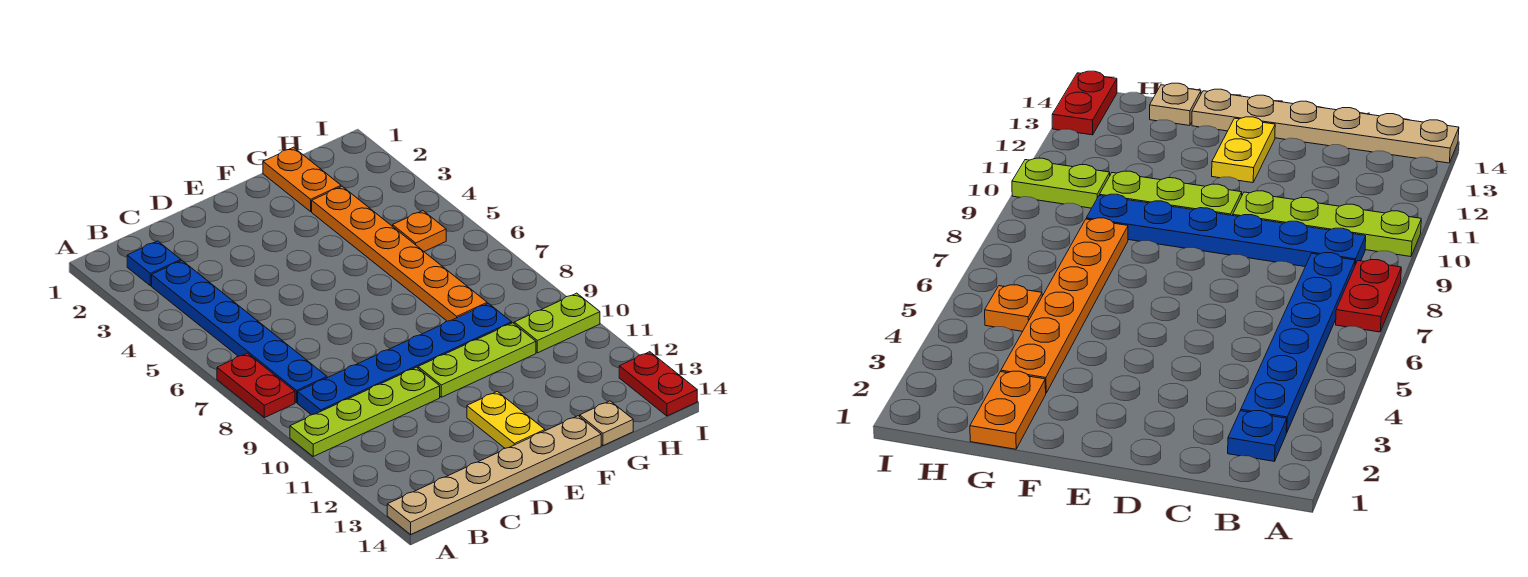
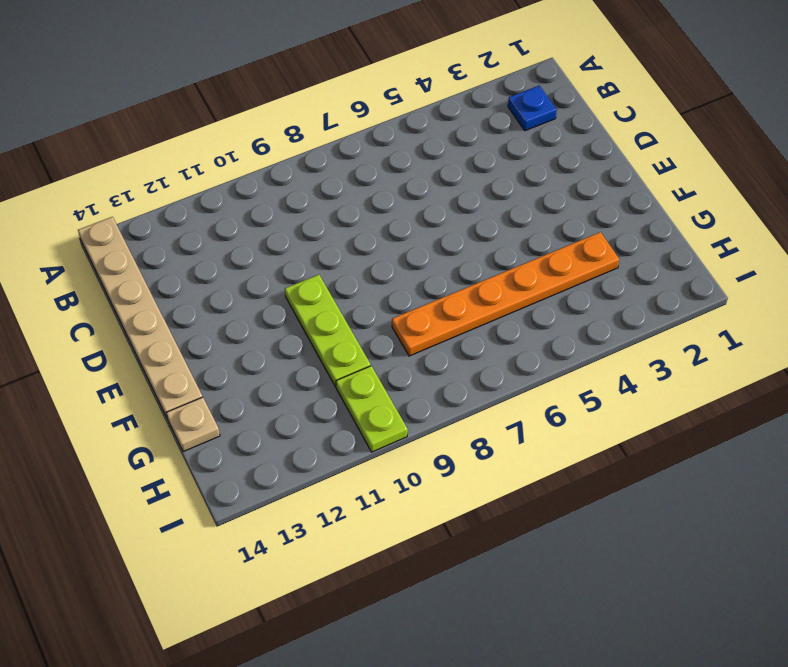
none -> red 1x2 plate [217,353,295,418]
none -> lime 1x4 plate [290,367,440,456]
none -> blue 1x6 plate [152,261,327,403]

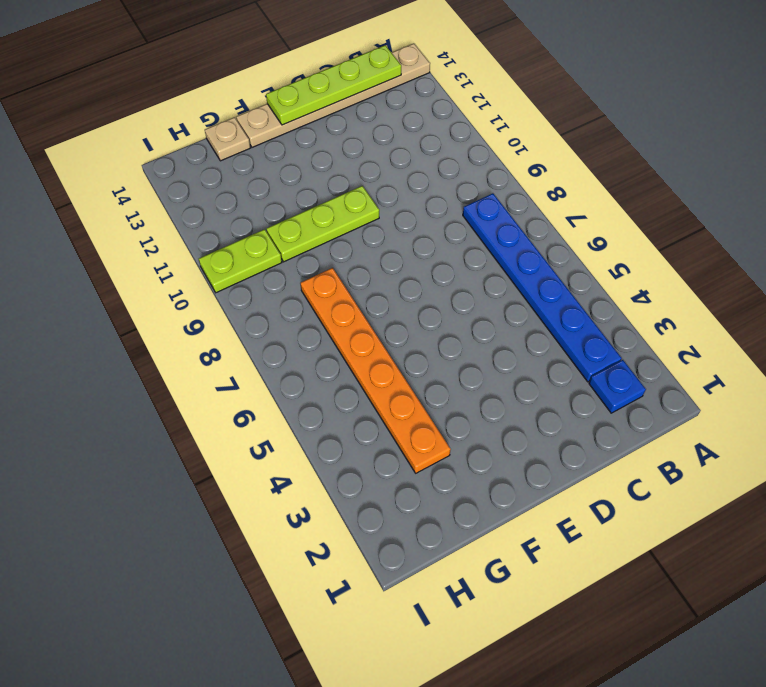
lime 1x4 plate [266,45,401,125] -> lime 1x4 plate moved to [290,367,440,456]
none -> red 1x2 plate [217,353,295,418]
none -> blue 1x6 plate [298,303,512,415]
none -> yellow 1x2 plate [467,392,545,448]

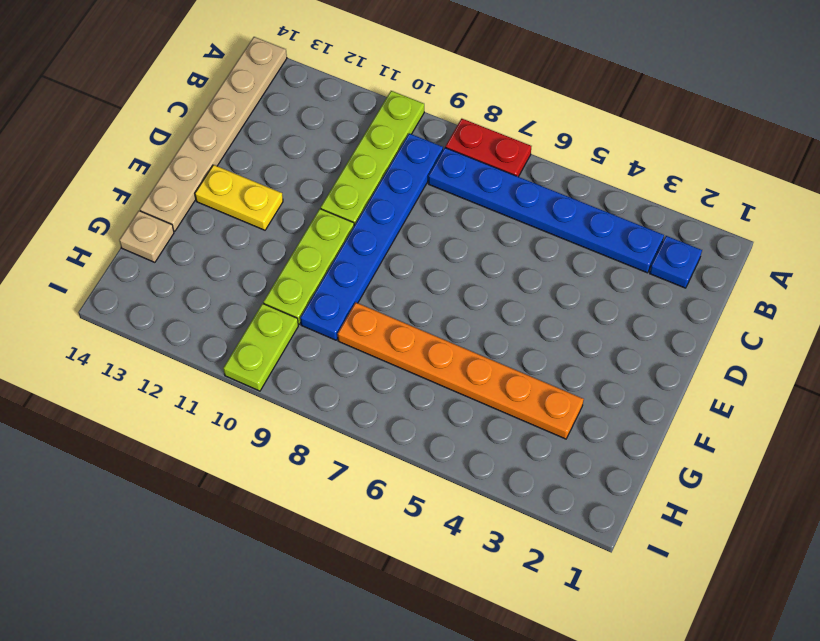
none -> orange 1x2 plate [263,147,341,211]
none -> orange 1x1 plate [393,211,446,251]
none -> red 1x2 plate [619,352,697,416]

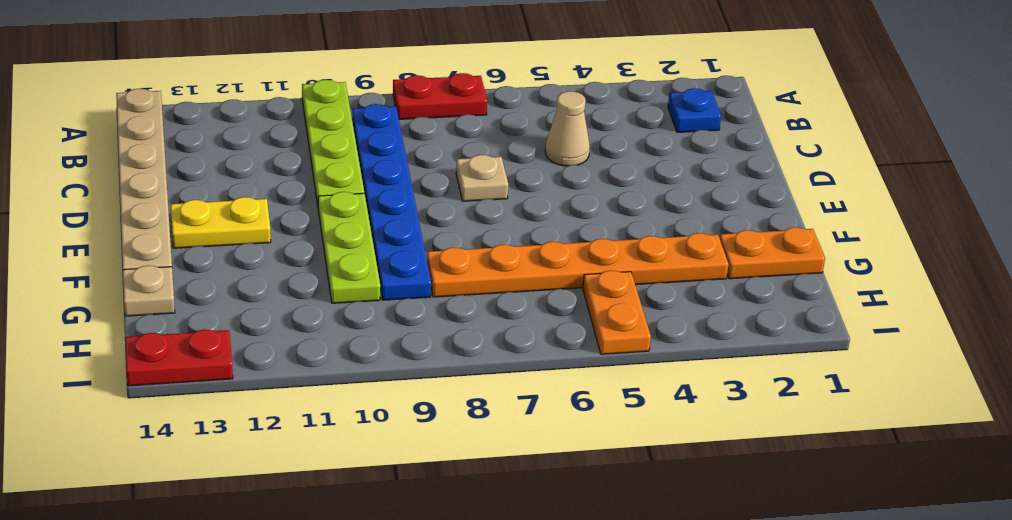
tan 1x1 cone [545,91,590,166] -> none
tan 1x1 plate [456,155,508,201] -> none
orange 1x2 plate [583,270,651,354] -> orange 1x1 plate [393,211,446,251]
none -> blue 1x6 plate [152,261,327,403]
none -> lime 1x2 plate [514,293,600,353]

